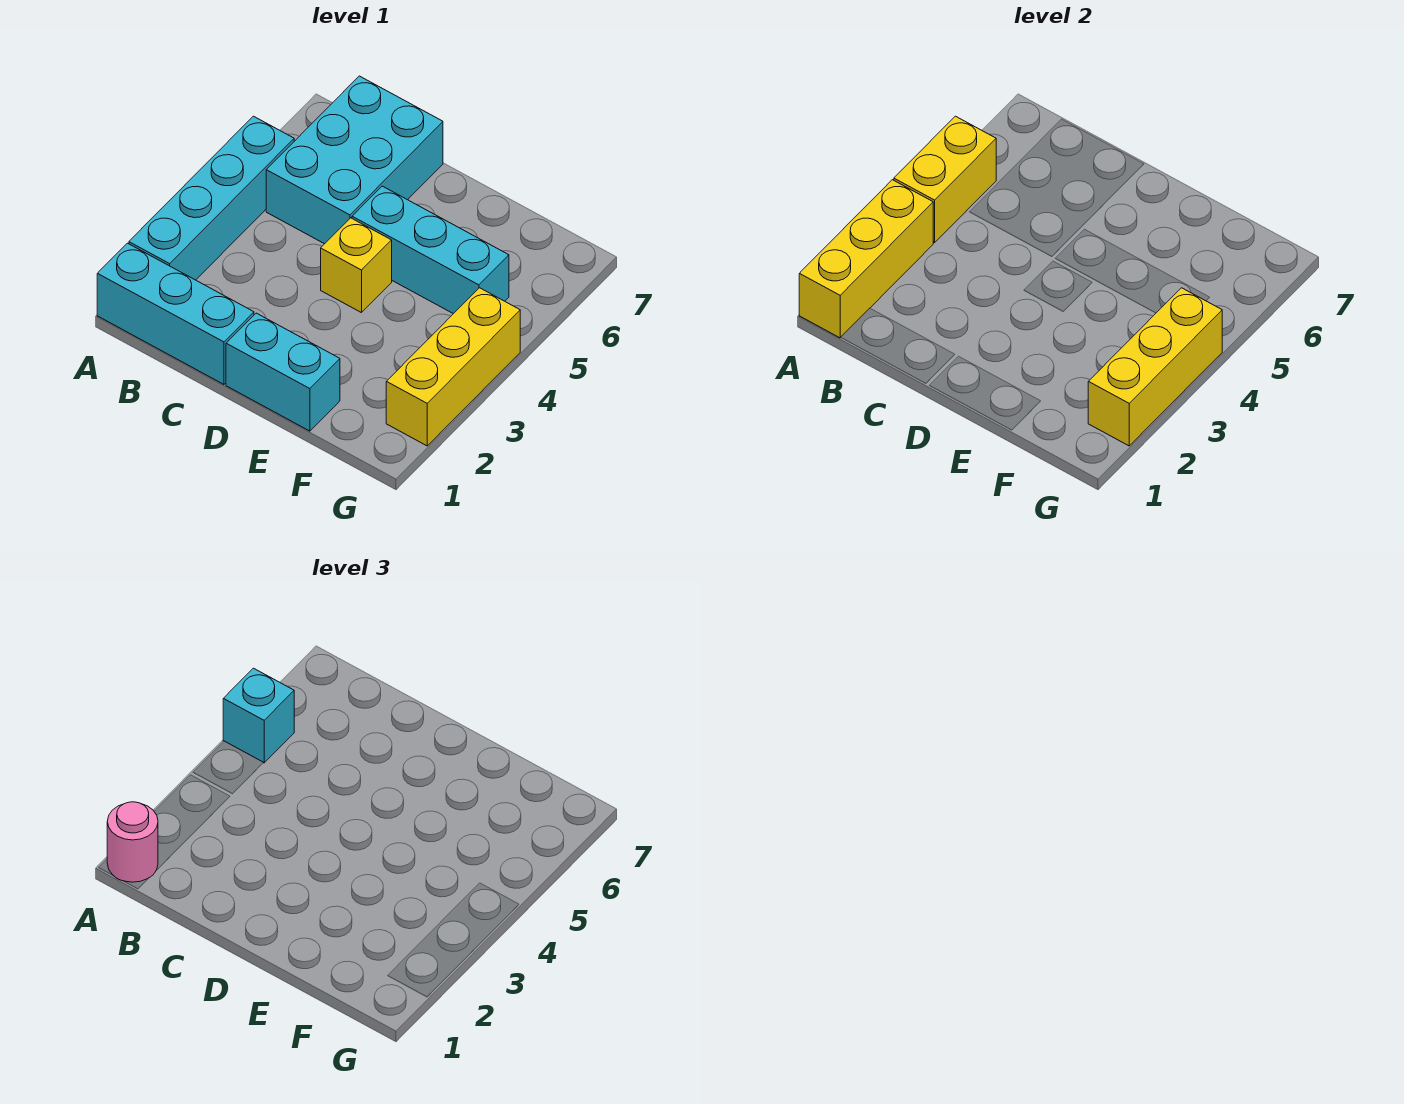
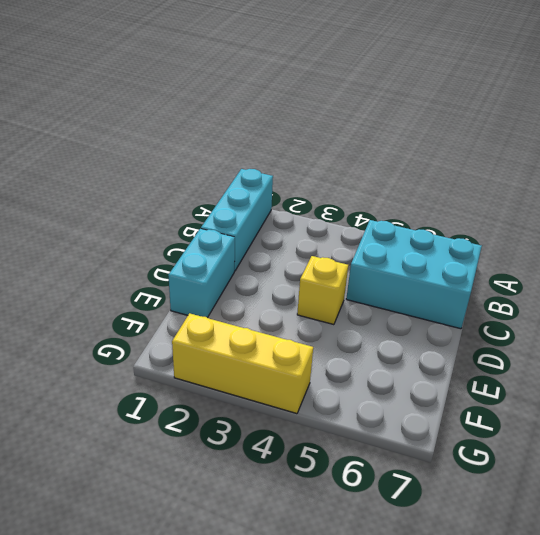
none -> cyan 1x4 brick [129,116,294,280]
none -> cyan 1x3 brick [352,186,509,314]
none -> yellow 1x3 brick [799,180,933,338]

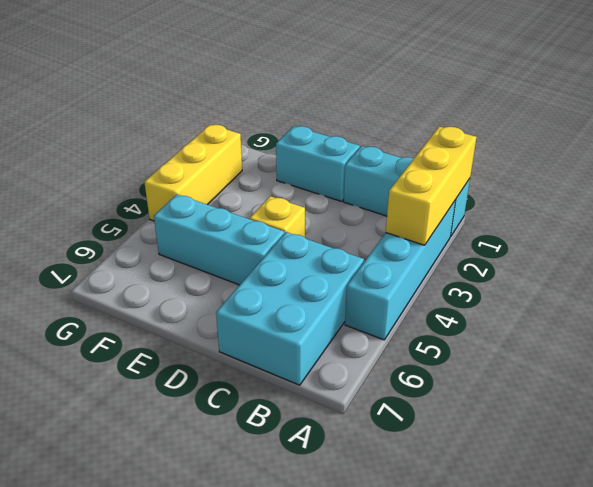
none -> yellow 1x2 brick [894,116,996,243]
none -> yellow 1x3 brick [1088,288,1222,446]
none -> pink 1x1 round brick [107,802,158,882]

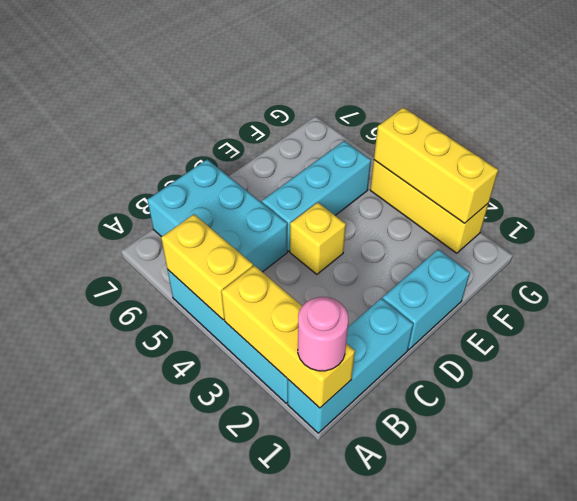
none -> cyan 1x1 brick [223,668,294,763]

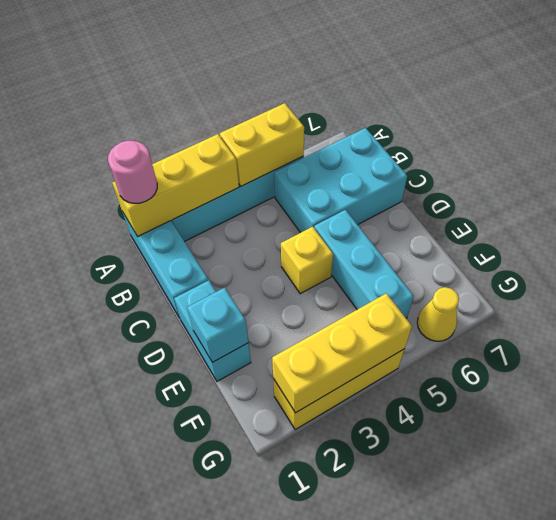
cyan 1x1 brick [187,288,248,362] -> cyan 1x1 brick moved to [223,668,294,763]
yellow 1x1 cone [417,287,459,341] -> none

